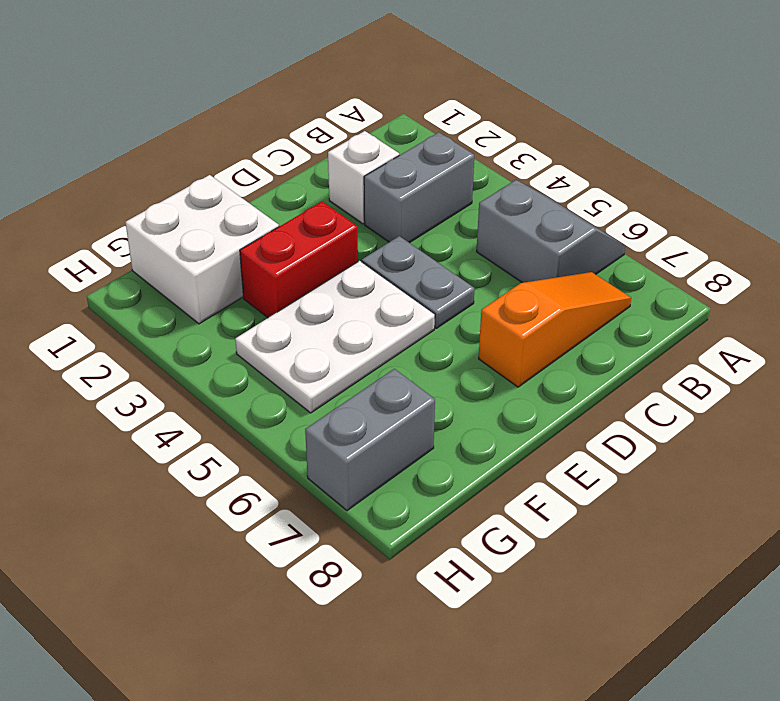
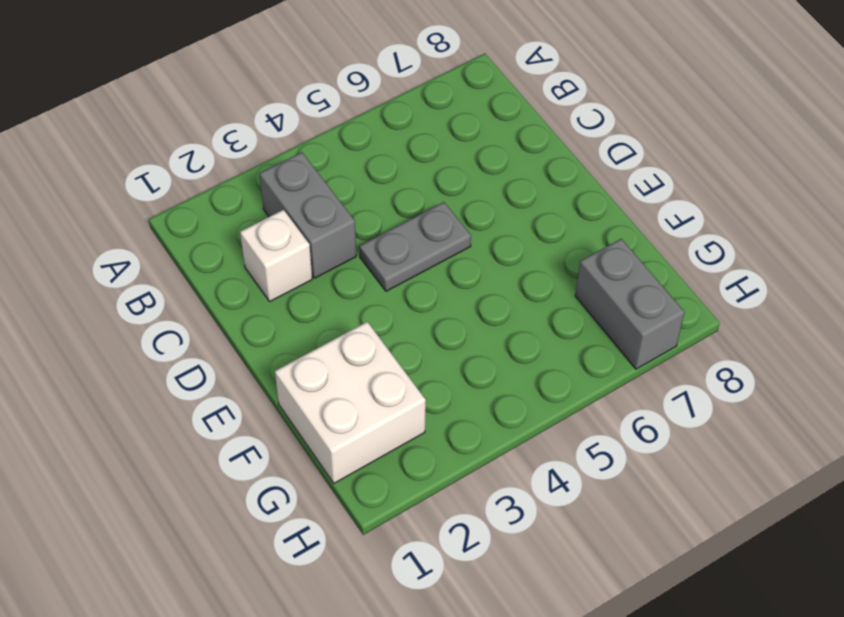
none -> grey 2x2 slope [477,180,625,283]
none -> orange 1x3 slope [479,272,631,387]

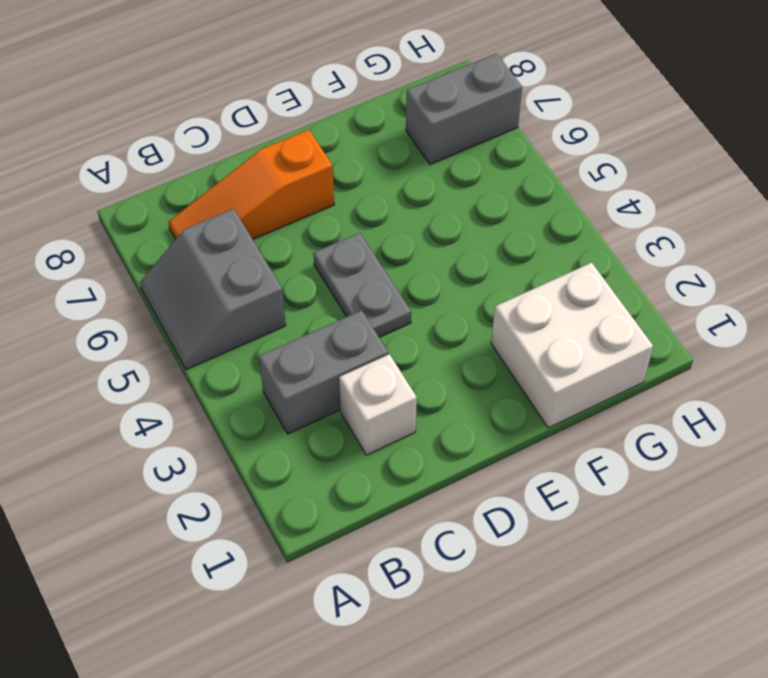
none -> red 1x2 brick [240,202,358,318]
none -> white 2x3 plate [235,261,435,413]

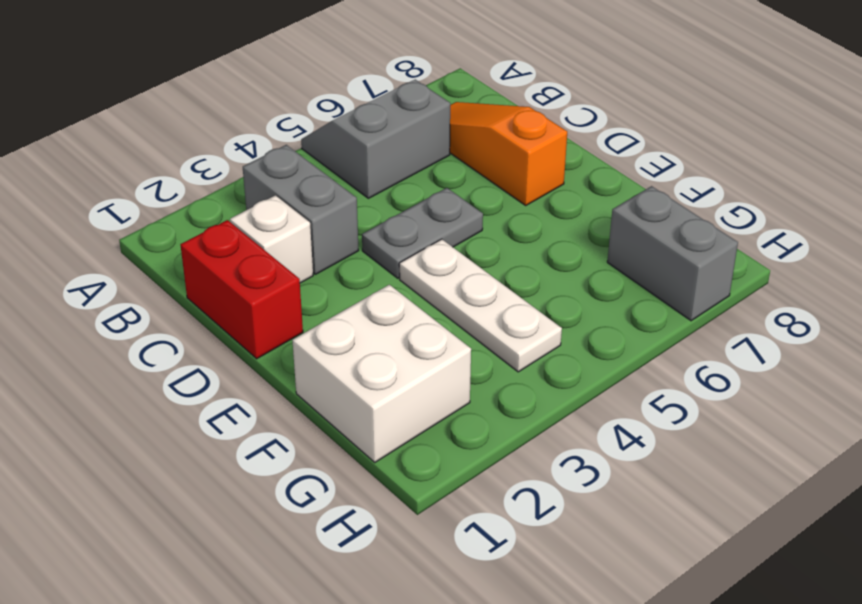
red 1x2 brick [180,220,303,359] -> red 1x2 brick moved to [240,202,358,318]
white 1x3 plate [399,239,562,372] -> white 2x3 plate [235,261,435,413]

